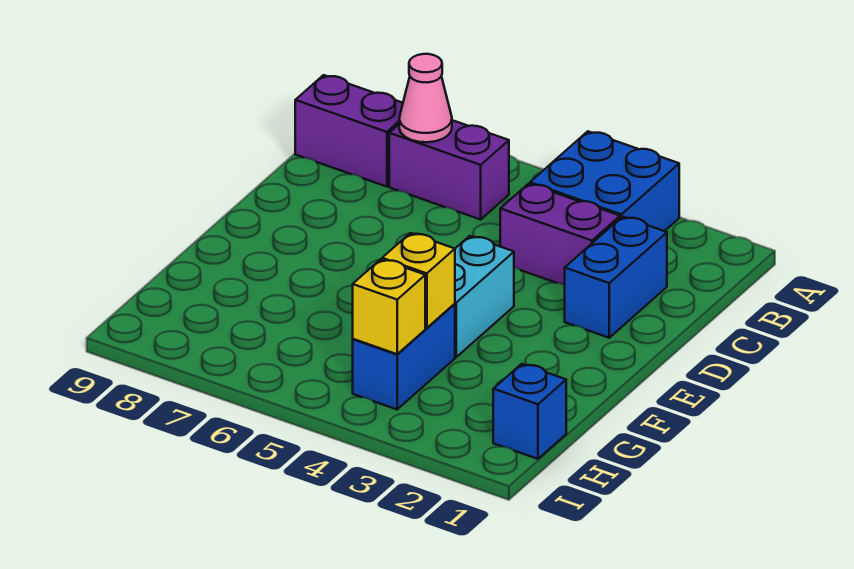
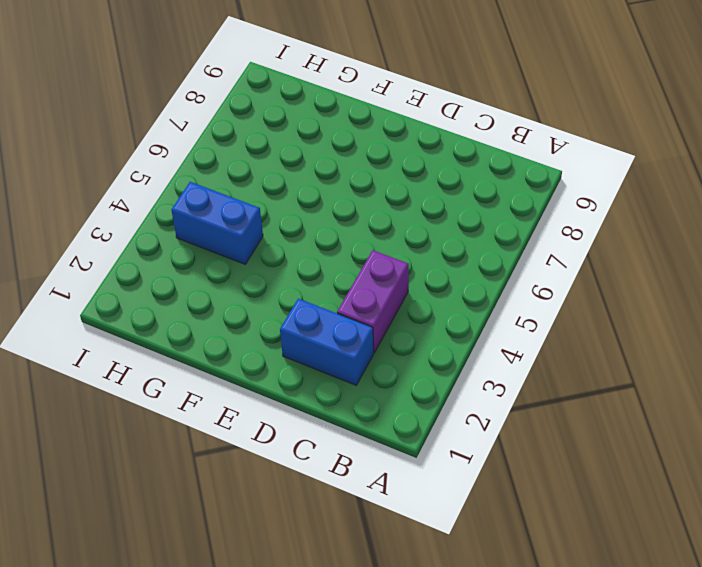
none -> blue 2x2 brick [530,131,679,231]
none -> purple 1x2 brick [389,120,509,219]

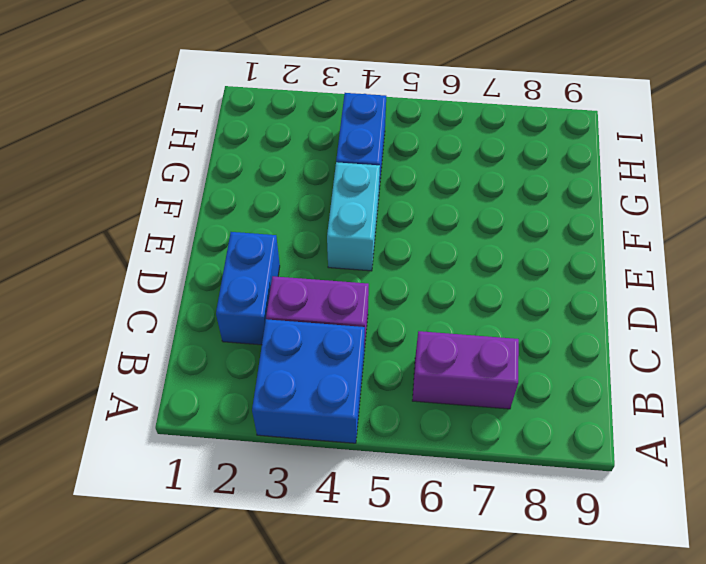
none -> purple 1x2 brick [295,75,403,187]
none -> blue 1x1 brick [493,364,566,459]

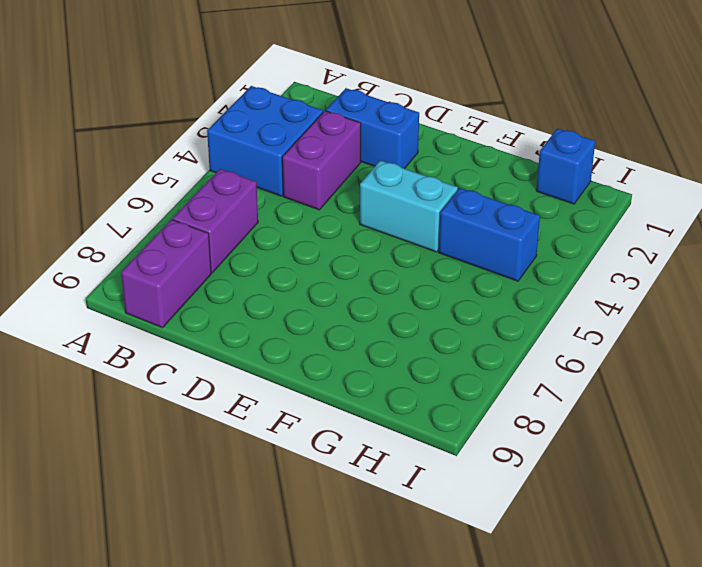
none -> pink 1x1 cone [399,54,452,142]
none -> yellow 1x1 brick [382,233,455,328]

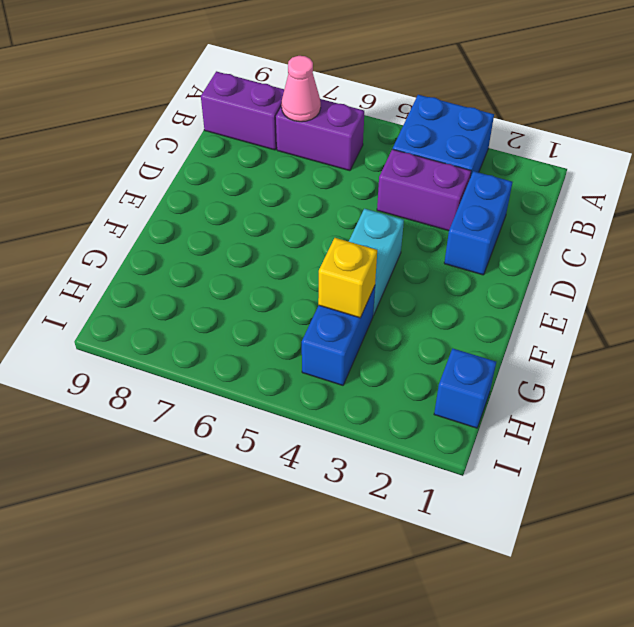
none -> yellow 1x1 brick [353,259,425,354]

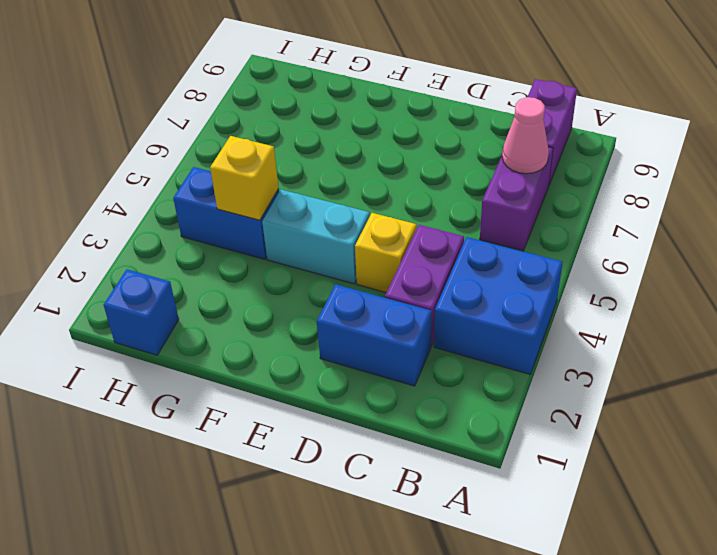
yellow 1x1 brick [355,213,416,293] -> yellow 1x1 brick moved to [353,259,425,354]

